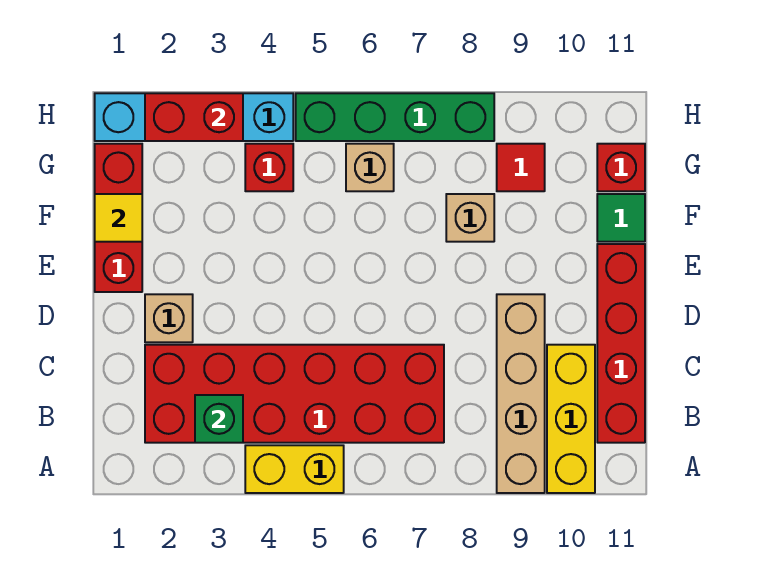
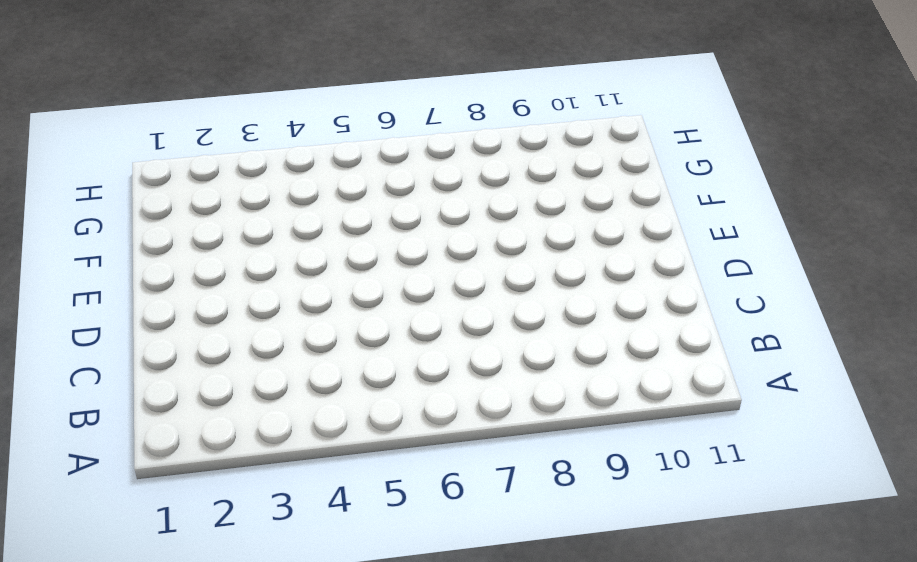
none -> yellow 1x2 brick [245,445,344,493]
none -> tan 1x4 brick [497,294,545,493]
none -> yellow 1x3 brick [547,345,595,493]

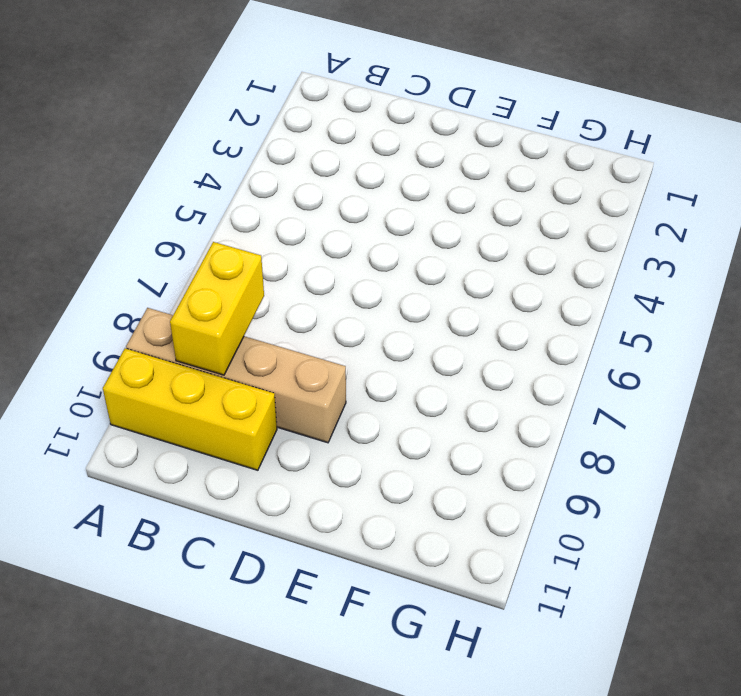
yellow 1x2 brick [170,242,264,375] -> yellow 1x2 brick moved to [245,445,344,493]
none -> red 2x6 brick [145,345,444,443]
none -> red 1x4 brick [597,244,645,443]
none -> tan 1x1 brick [145,294,193,342]

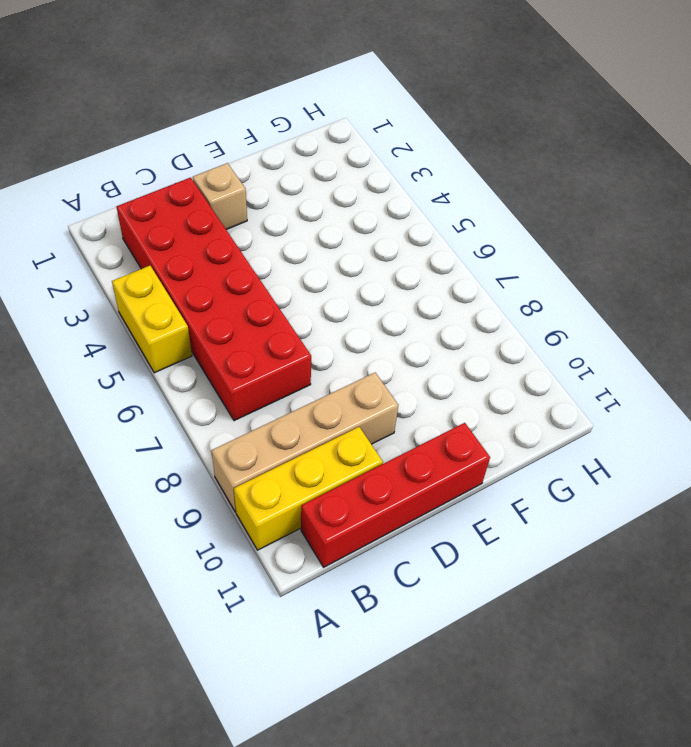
none -> red 1x3 brick [95,144,142,292]
none -> tan 1x1 brick [446,194,494,242]
none -> green 1x1 tile [597,194,645,242]

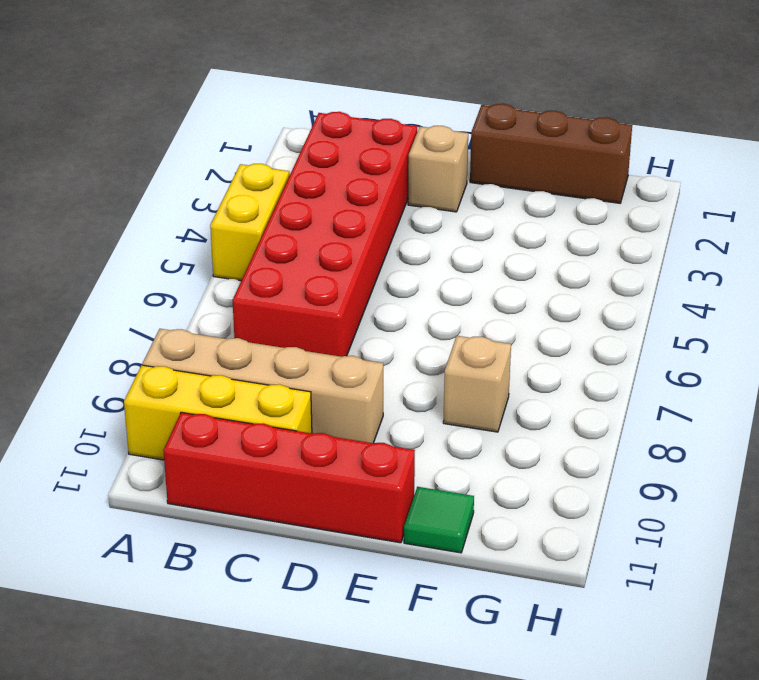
brown 1x3 brick [470,104,632,203] -> red 1x3 brick [95,144,142,292]
none -> red 1x1 brick [245,144,293,191]
none -> tan 1x1 brick [346,144,394,191]
none -> red 1x1 tile [497,144,545,191]

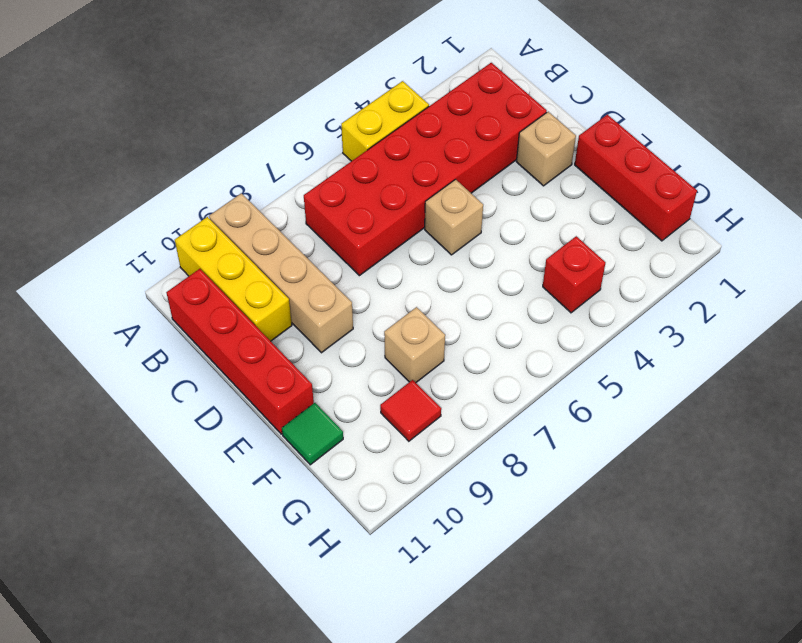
tan 1x1 brick [425,179,483,255] -> tan 1x1 brick moved to [346,144,394,191]
none -> red 1x1 brick [597,144,645,191]
none -> cyan 1x4 brick [95,93,293,141]
none -> green 1x4 brick [296,93,494,141]

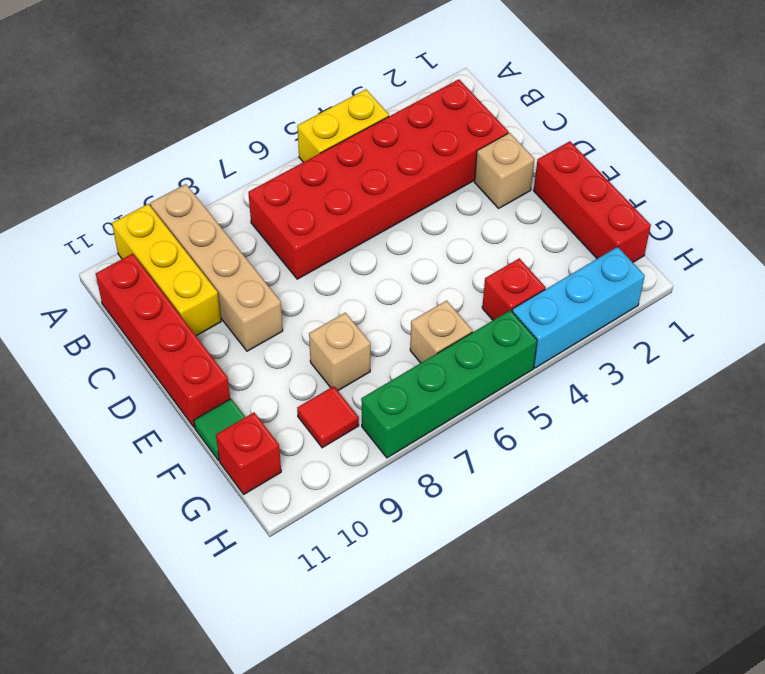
cyan 1x3 brick [512,247,645,368] -> cyan 1x4 brick [95,93,293,141]
none -> green 1x1 brick [195,395,243,443]
none -> yellow 1x1 tile [95,194,142,242]
none -> red 1x2 brick [145,93,243,141]

